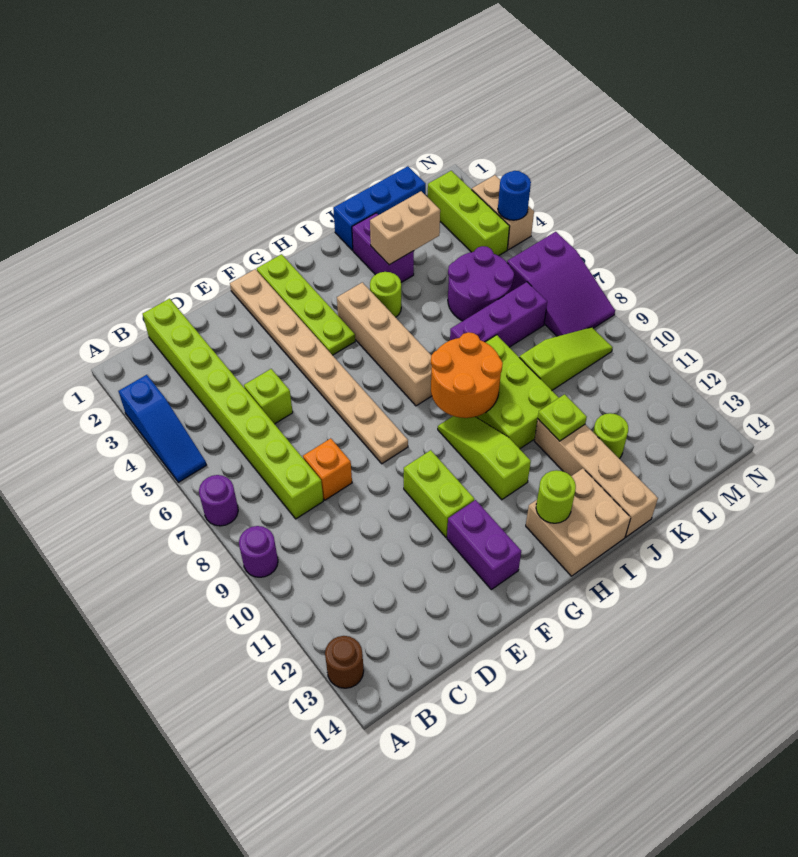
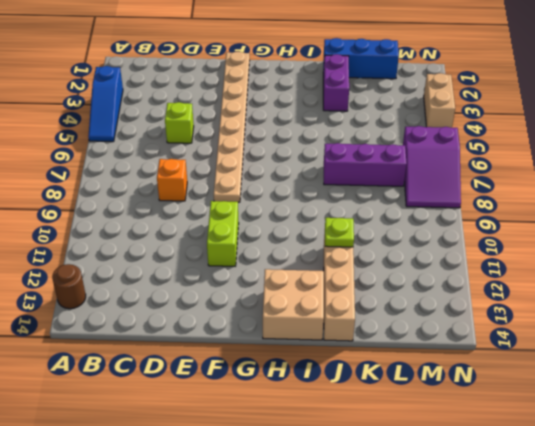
none -> purple 1x1 round brick [199,475,238,526]
none -> purple 1x1 round brick [239,526,278,577]
none -> lime 1x8 brick [143,299,323,519]
none -> purple 1x2 brick [447,500,521,590]

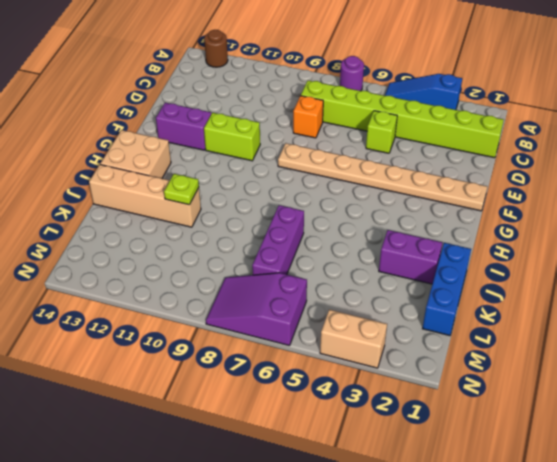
none -> purple 1x1 round brick [239,526,278,577]
none -> lime 1x4 plate [257,254,355,355]
none -> tan 1x4 brick [337,282,432,406]
none -> lime 1x3 slope [438,416,531,500]

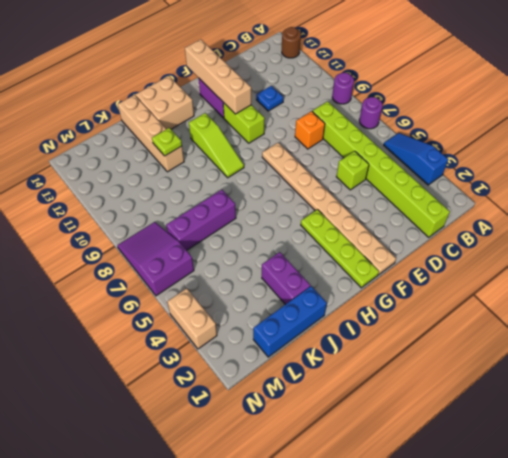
blue 1x1 plate [256,86,283,111] -> none
tan 1x4 brick [185,39,251,114] -> tan 1x4 brick moved to [337,282,432,406]
none -> lime 1x1 round brick [370,272,401,317]
none -> lime 2x3 brick [476,335,559,449]
none -> purple 2x2 round brick [448,246,514,321]
none -> lime 1x3 slope [519,327,613,390]

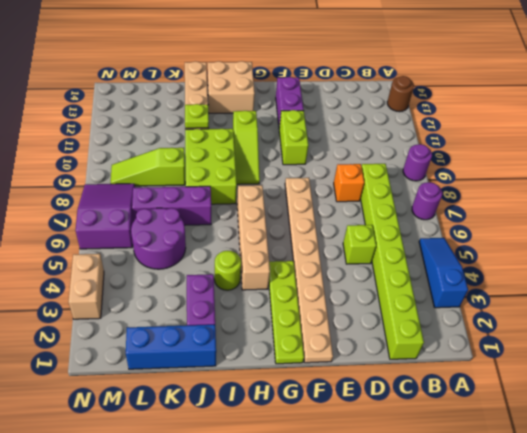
none -> lime 1x1 round brick [593,413,628,459]
none -> lime 1x3 brick [428,171,510,256]
none -> orange 2x2 round brick [431,332,503,418]
none -> lime 1x1 round brick [536,470,576,523]

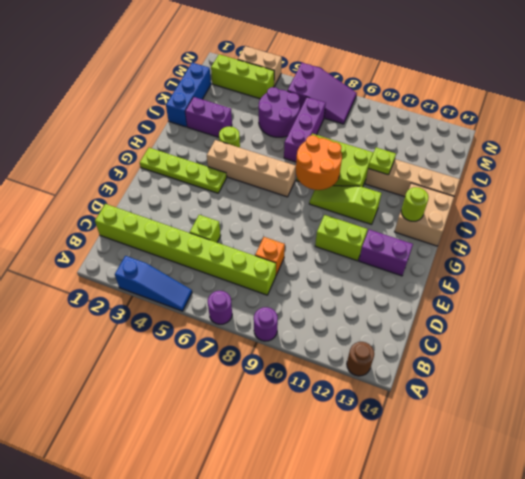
none -> tan 1x8 plate [230,269,408,464]
none -> lime 1x3 slope [519,327,613,390]
none -> lime 1x1 round brick [593,413,628,459]
none -> tan 1x2 brick [370,191,440,265]

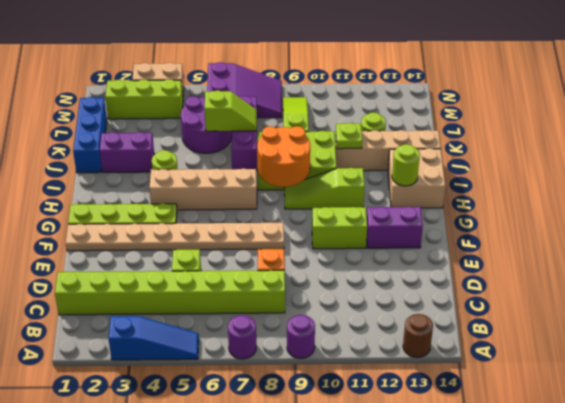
lime 1x2 slope [205,90,257,131] -> none
none -> tan 1x2 brick [370,191,440,265]
none -> blue 1x1 round brick [498,171,531,220]

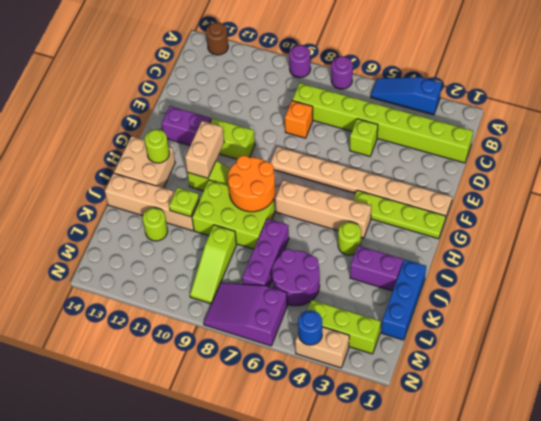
tan 1x2 brick [185,121,224,178] -> tan 1x2 brick moved to [370,191,440,265]

